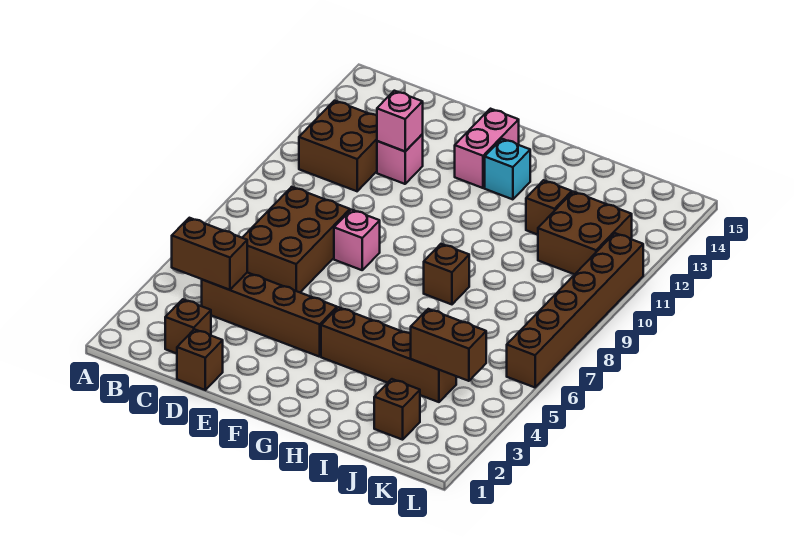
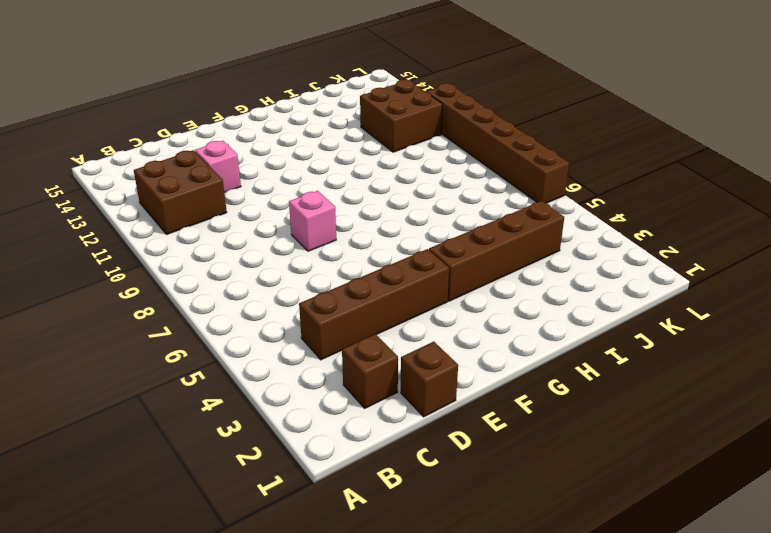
none -> brown 2x3 brick [242,187,350,292]
none -> pink 1x2 brick [455,109,519,188]
none -> cyan 1x1 brick [485,139,530,199]

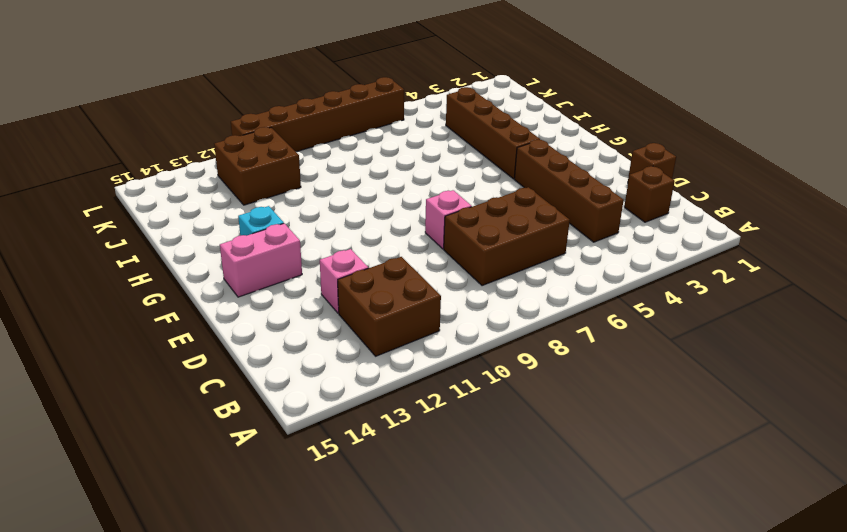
none -> brown 1x1 brick [424,244,469,304]
none -> brown 1x1 brick [526,180,572,235]
none -> brown 1x1 brick [374,379,420,440]

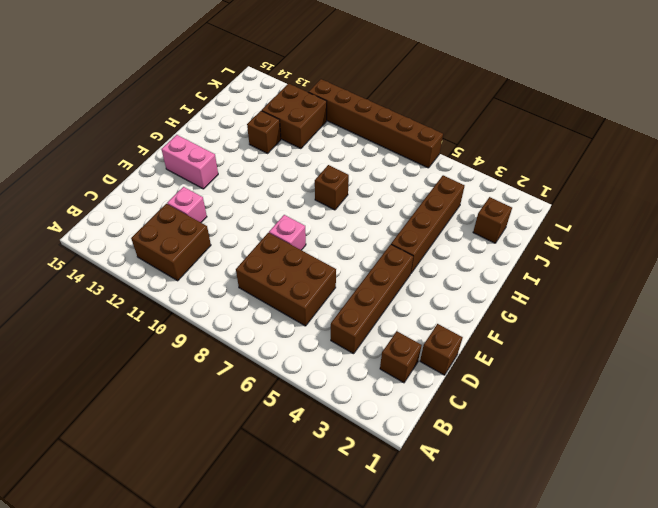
none -> cyan 1x1 brick [485,139,530,199]
none -> brown 1x2 brick [172,218,247,290]
none -> pink 1x1 brick [377,91,423,151]

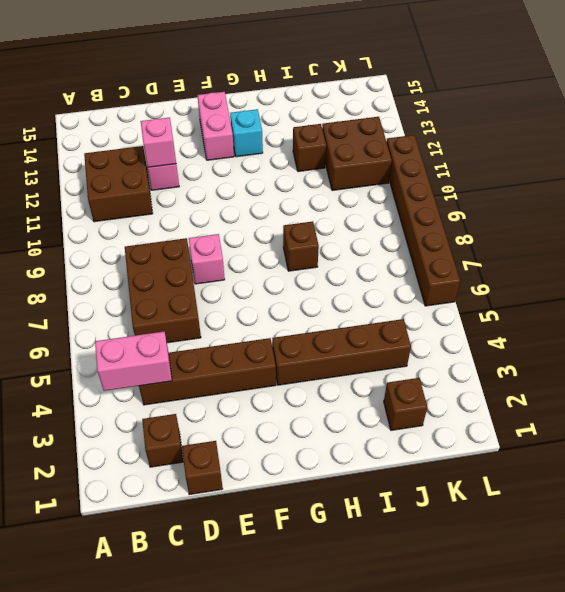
pink 1x2 brick [95,332,172,391] -> brown 1x2 brick [172,218,247,290]
none -> brown 1x2 brick [411,309,486,381]

